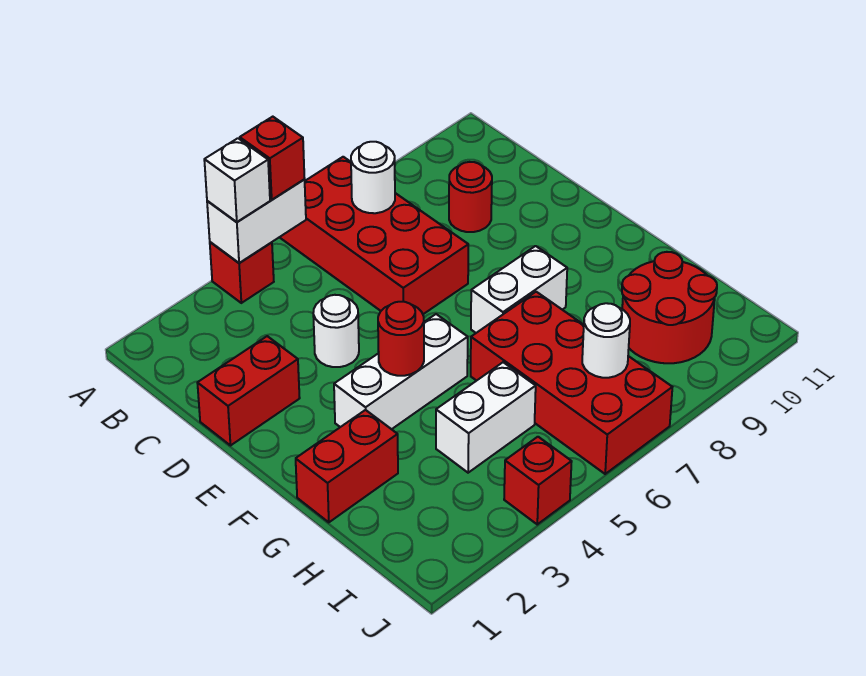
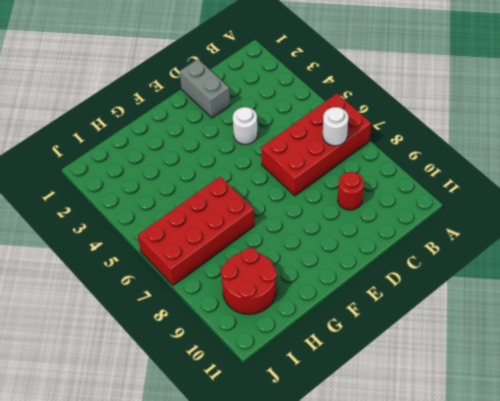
grey 1x2 brick [180,59,230,118] -> red 1x2 brick [197,336,300,445]
none -> red 1x1 brick [210,242,274,303]
none -> white 1x3 brick [334,314,468,429]
none -> white 1x2 brick [471,246,567,333]

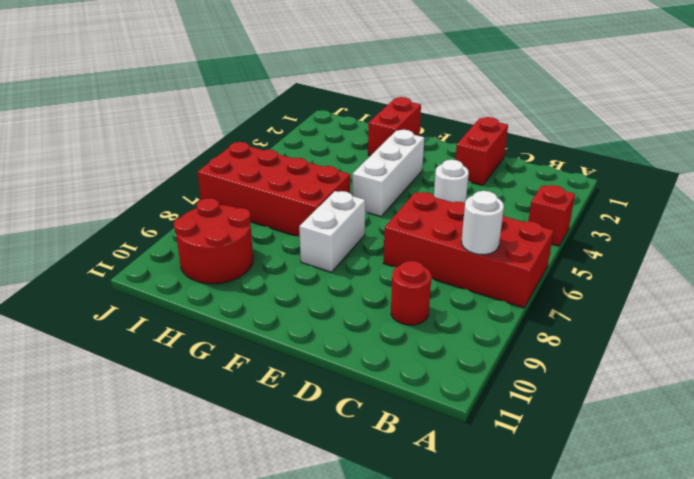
none -> white 1x2 brick [436,362,536,473]
none -> red 1x1 brick [504,437,572,524]
none -> white 1x2 brick [207,180,306,263]

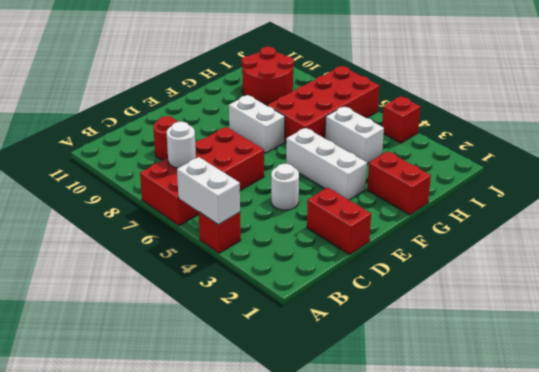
none -> red 1x1 round brick [378,302,424,376]
none -> white 1x1 round brick [582,303,630,378]
none -> white 1x1 brick [204,138,270,222]

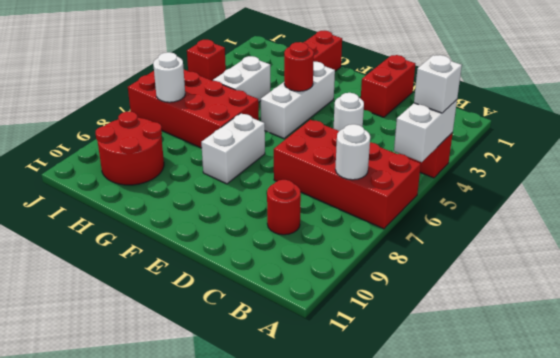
none -> red 1x1 brick [240,117,305,200]

